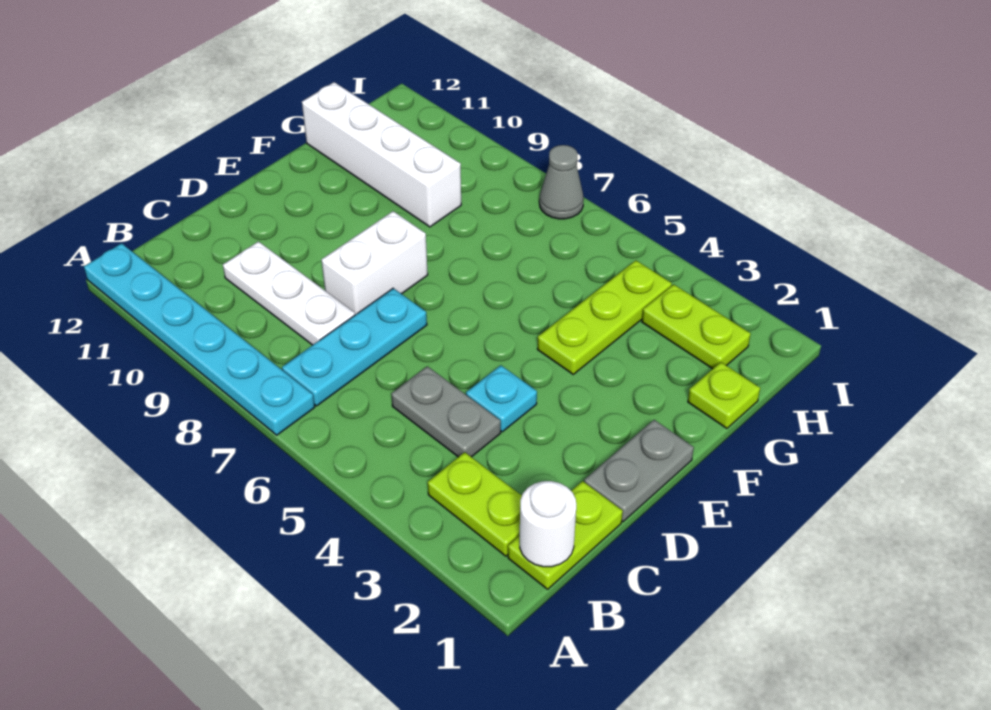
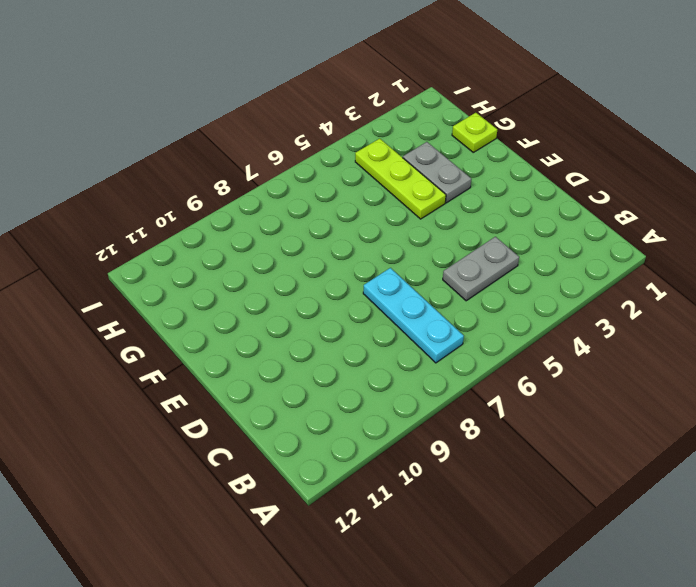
grey 1x2 plate [403,142,471,203] -> grey 1x2 plate moved to [584,420,694,522]
none -> cyan 1x6 plate [84,243,315,435]
none -> lime 1x2 plate [508,481,623,589]
none -> lime 1x2 plate [428,452,522,556]

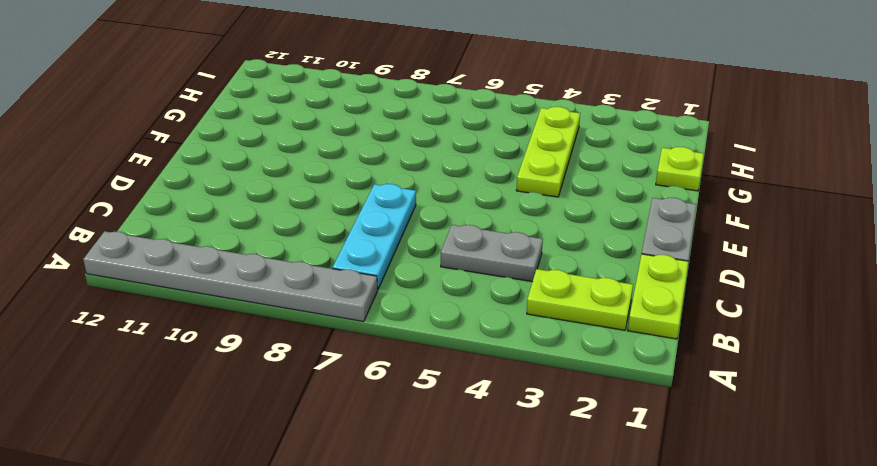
grey 1x6 plate [83,231,378,322] -> cyan 1x6 plate [84,243,315,435]
none -> white 1x3 plate [223,241,355,345]
none -> cyan 1x1 plate [466,365,537,432]
none -> white 1x2 brick [322,211,428,315]

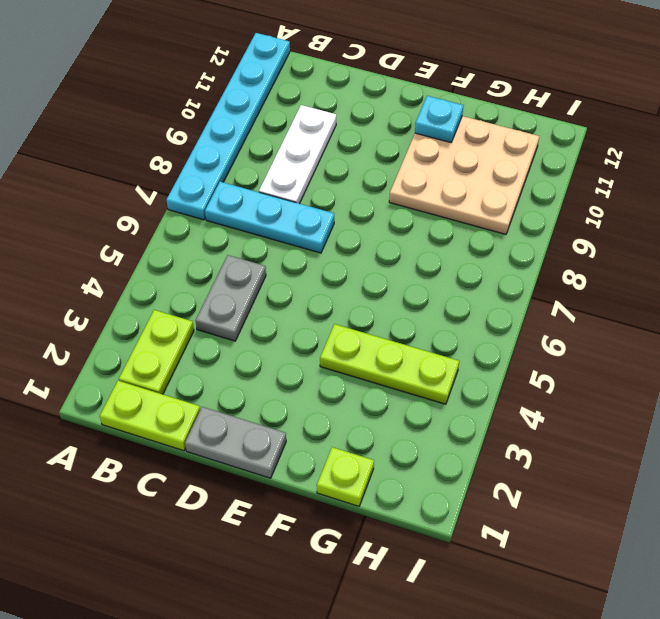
tan 3x3 plate [389,116,539,234] -> white 1x4 brick [302,82,461,227]
cyan 1x1 plate [415,96,463,143] -> cyan 1x1 plate moved to [466,365,537,432]
none -> white 1x2 brick [322,211,428,315]
none -> lime 1x2 plate [642,284,751,369]
none -> grey 1x1 cone [539,145,584,219]

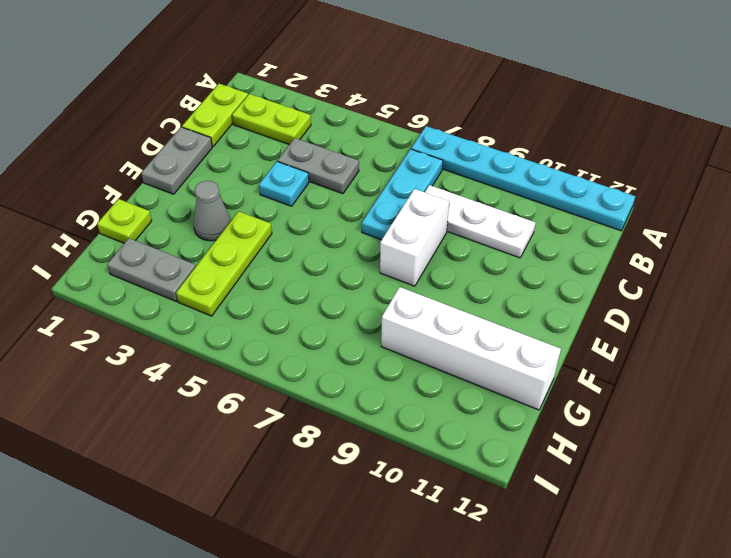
grey 1x1 cone [193,181,231,241] -> grey 1x1 cone moved to [539,145,584,219]
grey 1x2 plate [107,238,196,301] -> lime 1x2 plate [642,284,751,369]
none -> white 1x1 round brick [520,481,576,567]

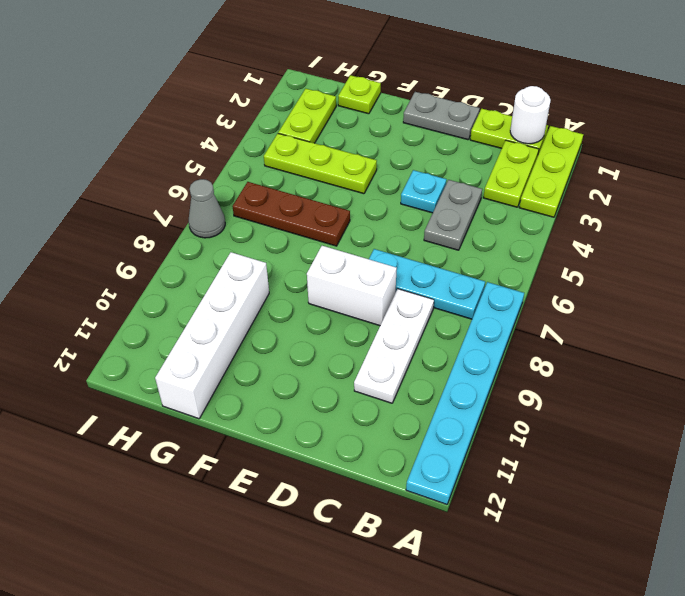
lime 1x3 plate [519,126,583,217] -> none
brown 1x3 plate [232,182,350,246] -> none

